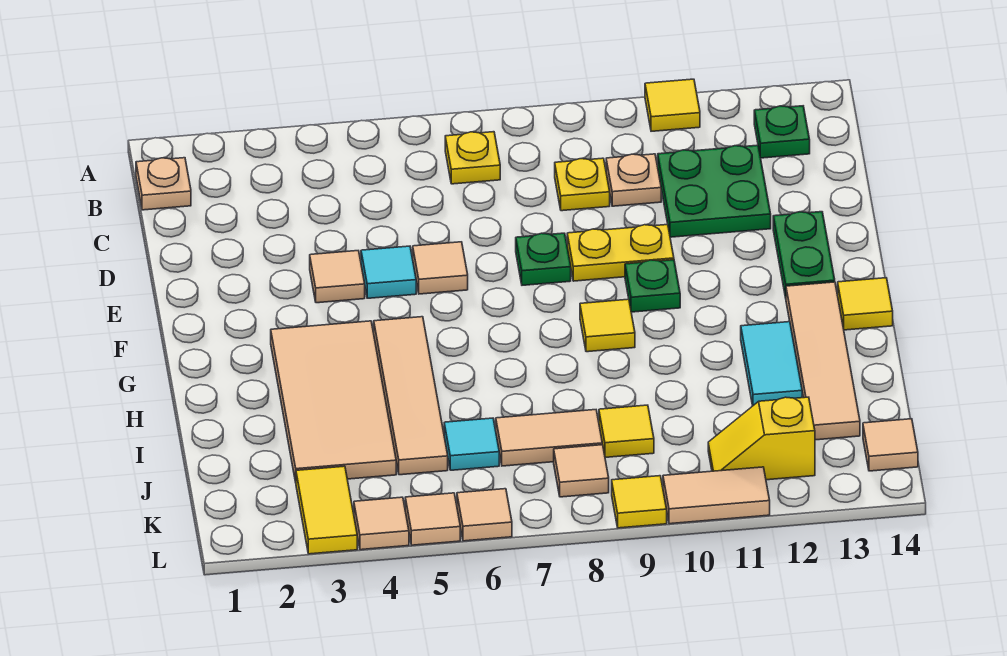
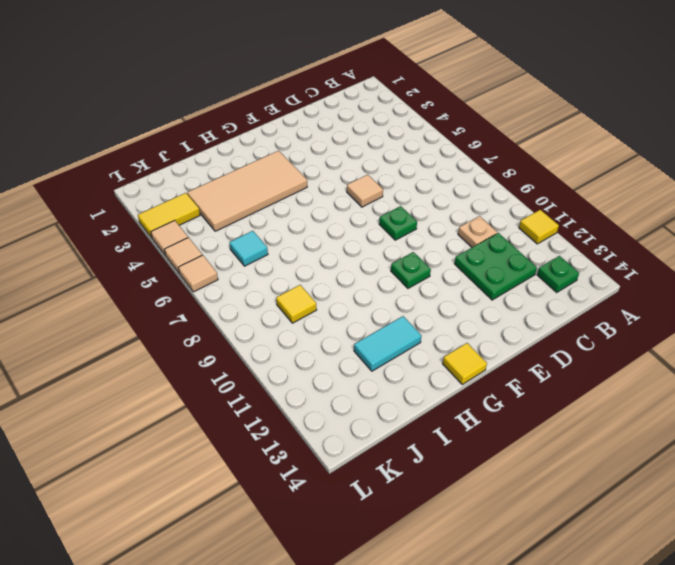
none -> tan 1x1 plate [136,158,191,210]
none -> yellow 1x1 plate [445,132,500,184]
none -> yellow 1x1 plate [555,158,610,211]
none -> tan 1x1 tile [310,251,365,303]

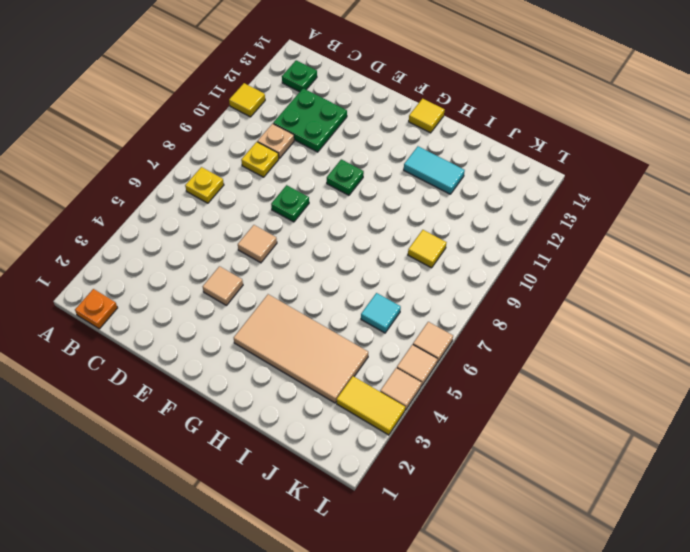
orange 1x1 plate [75,289,118,329] -> tan 1x1 plate [136,158,191,210]
none -> cyan 1x1 tile [361,246,416,298]
none -> yellow 1x2 plate [567,225,674,281]
none -> green 1x2 plate [773,212,835,298]
none -> tan 1x4 tile [374,317,448,475]

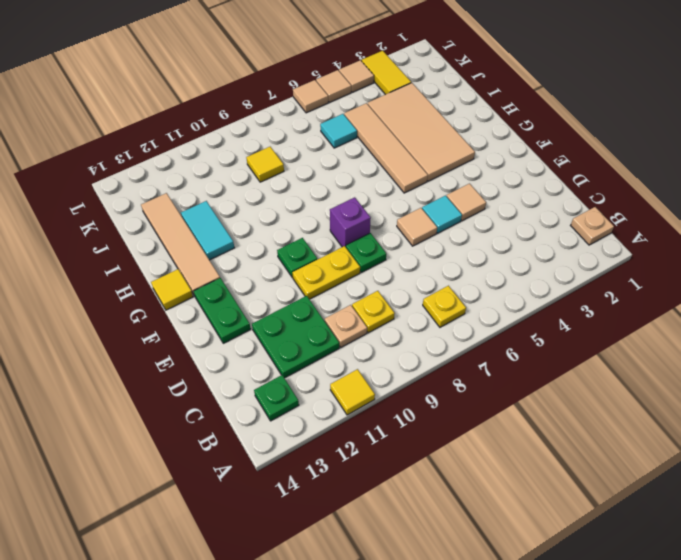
purple 1x1 brick [330,197,371,247] -> none
none -> yellow 1x1 tile [580,299,635,352]
none -> tan 1x2 tile [496,410,602,466]
none -> tan 1x1 tile [554,445,609,497]
none -> yellow 1x2 slope [708,397,815,480]

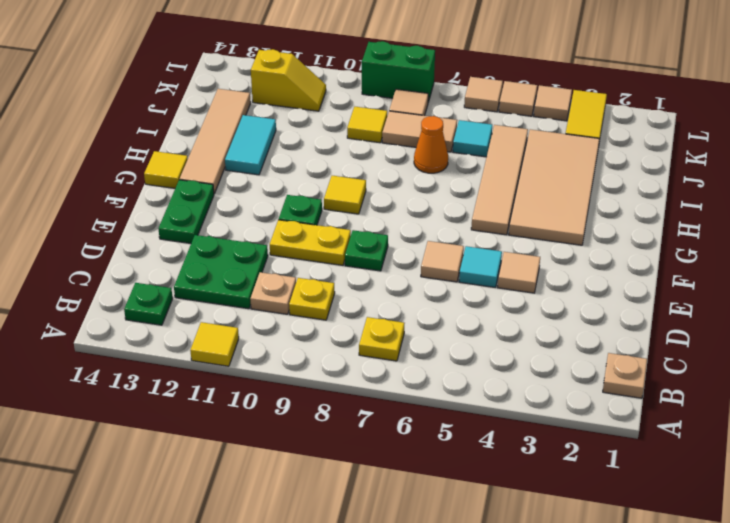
orange 1x1 cone [414,116,448,173] -> none
green 1x2 brick [362,41,435,102] -> yellow 1x1 tile [612,476,667,528]
none -> tan 1x1 tile [863,419,918,471]
none -> tan 1x2 tile [663,467,770,524]

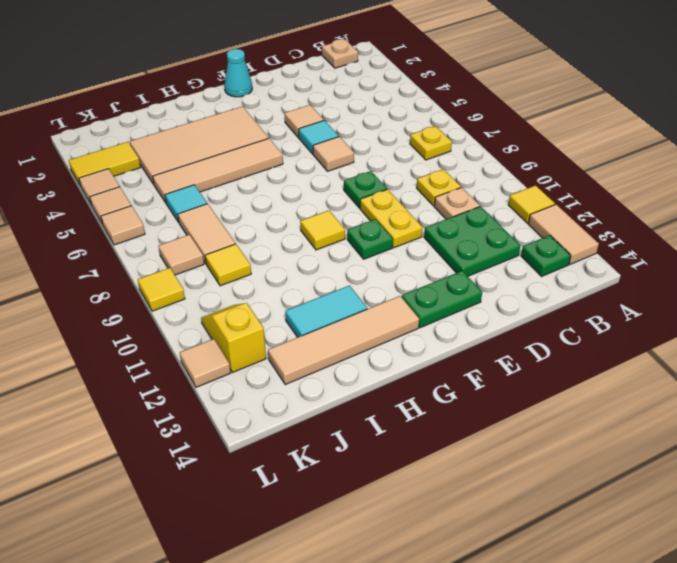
tan 1x2 tile [528,204,599,264] -> tan 1x2 tile moved to [663,467,770,524]
cyan 1x1 cone [224,49,252,97] -> none
tan 1x1 tile [180,339,231,387] -> tan 1x1 tile moved to [863,419,918,471]
none -> yellow 1x1 tile [838,278,893,330]

